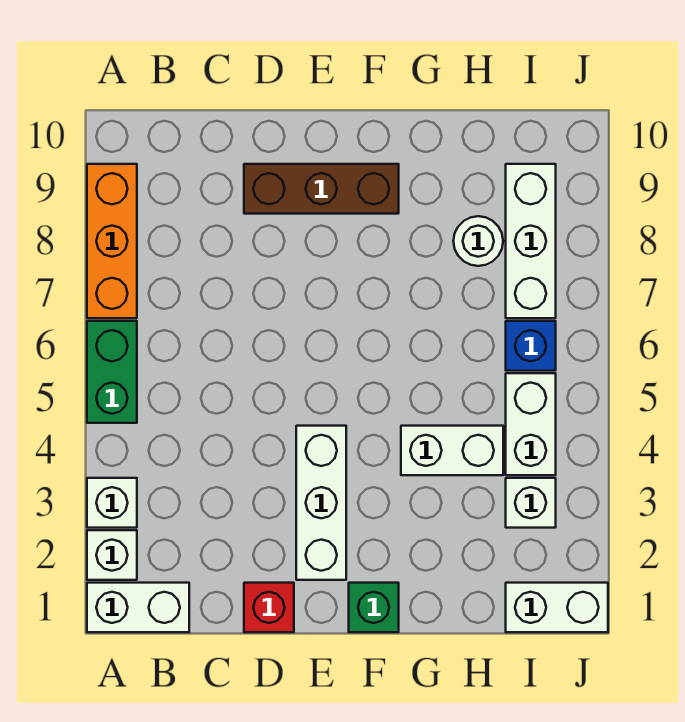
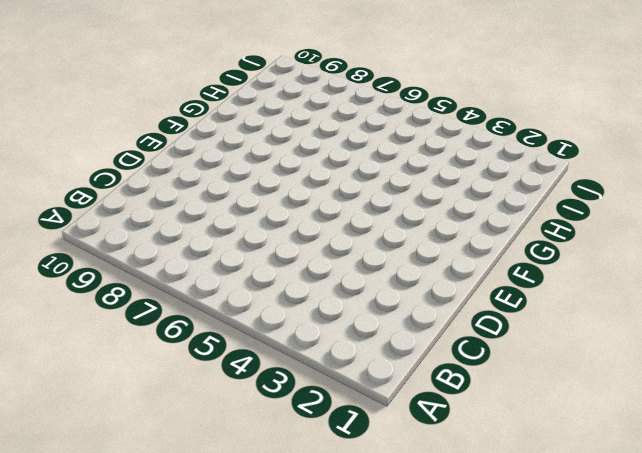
none -> white 1x2 brick [87,583,189,632]
none -> white 1x1 brick [87,530,137,580]
none -> white 1x1 brick [87,478,137,528]

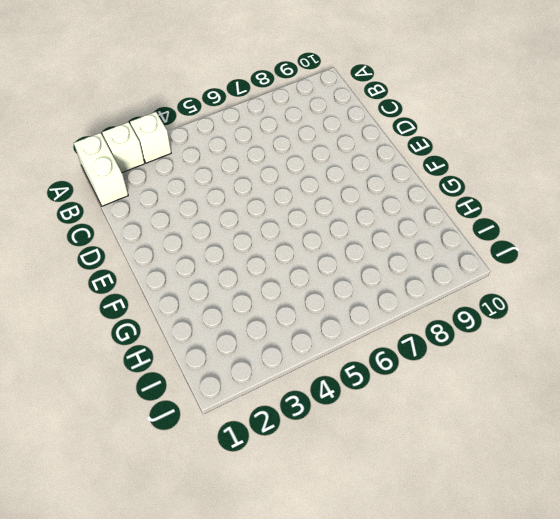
none -> green 1x2 brick [87,321,137,423]
none -> orange 1x3 brick [87,164,137,318]
none -> red 1x1 brick [244,583,294,632]

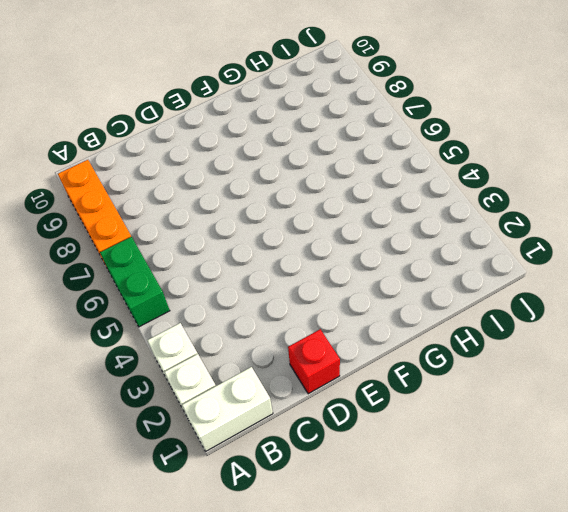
none -> brown 1x3 brick [244,164,399,214]
none -> white 1x3 brick [296,426,346,580]
none -> green 1x1 brick [349,583,399,632]

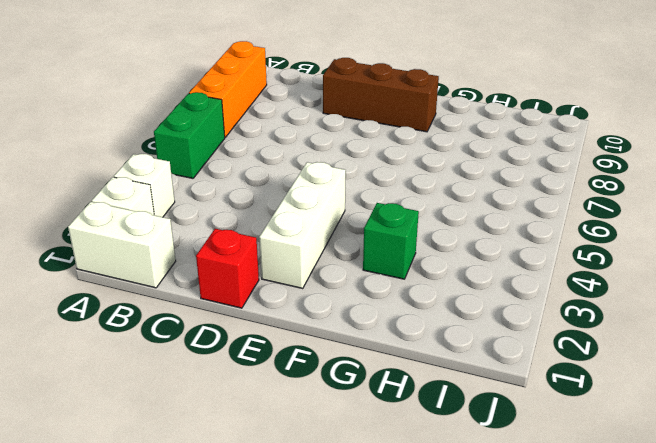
green 1x1 brick [363,203,419,279] -> green 1x1 brick moved to [349,583,399,632]
none -> white 1x2 brick [401,426,503,475]
none -> white 1x1 round brick [453,216,503,266]
none -> white 1x2 brick [506,583,608,632]

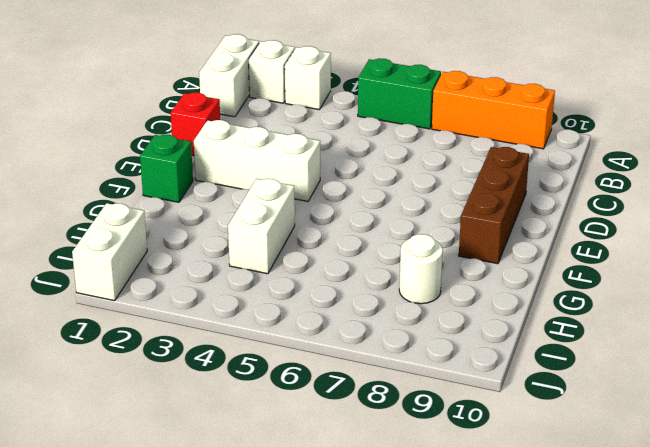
none -> white 1x1 brick [506,478,556,528]
none -> white 1x2 brick [506,373,556,475]
none -> blue 1x1 brick [506,321,556,371]

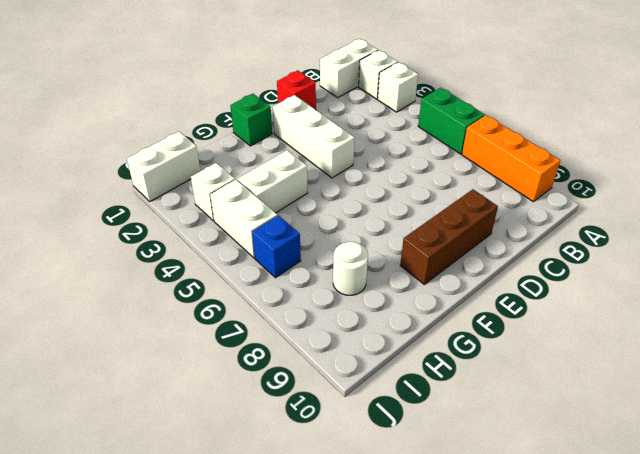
none -> white 1x3 brick [506,164,556,318]

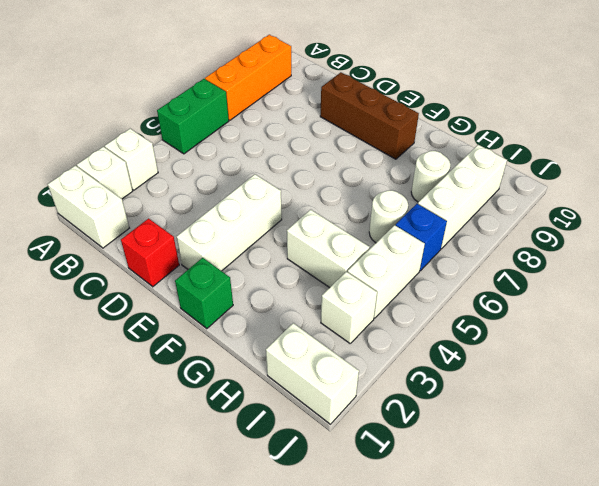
white 1x1 round brick [369,190,408,243] -> none

